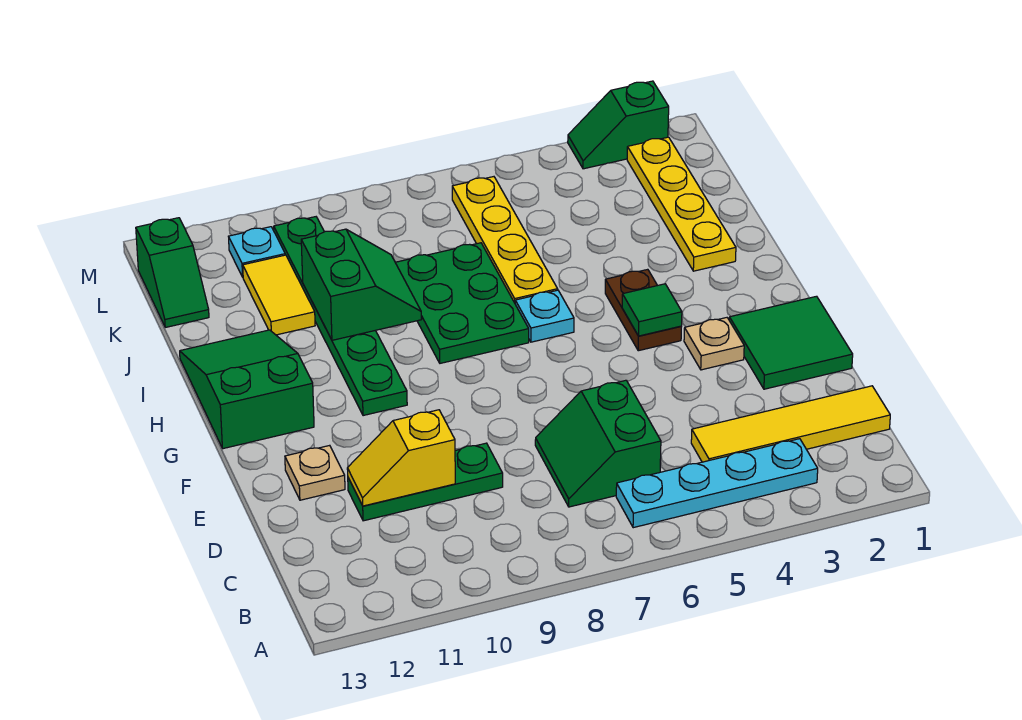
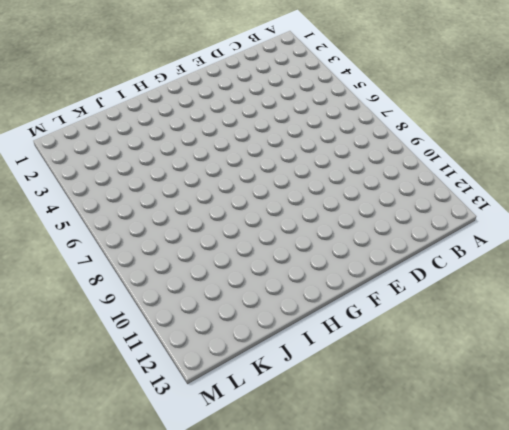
none -> cyan 1x4 plate [616,439,818,528]
none -> yellow 1x4 tile [691,386,890,462]
none -> green 2x2 slope [535,380,661,507]

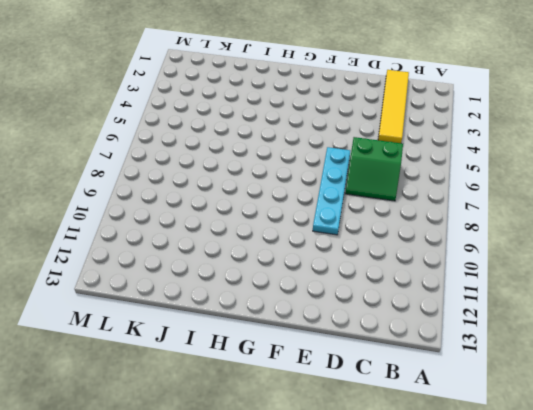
cyan 1x4 plate [313,147,350,235] -> cyan 1x4 plate moved to [616,439,818,528]
none -> green 1x3 plate [348,443,503,521]
none -> green 2x2 tile [729,296,853,389]
none -> tan 1x1 plate [285,445,345,500]

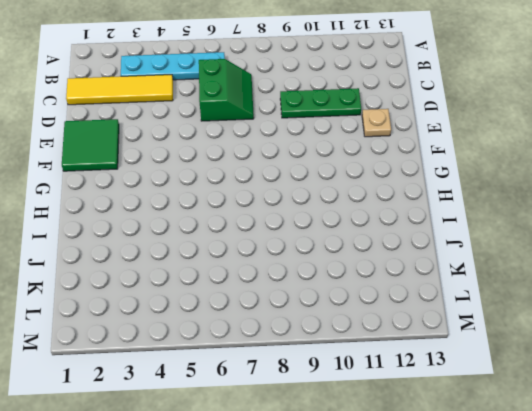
none -> tan 1x1 plate [684,318,744,370]
none -> brown 1x2 plate [605,269,681,351]
none -> green 1x6 plate [274,217,407,416]

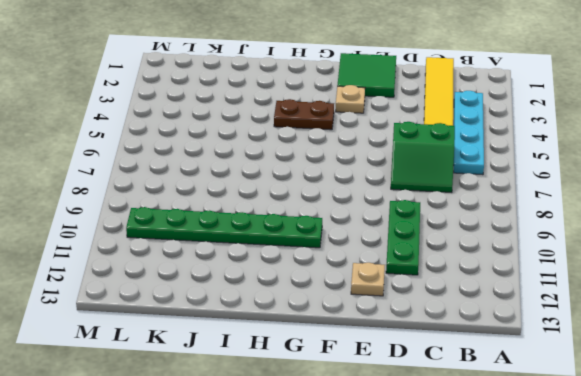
none -> green 2x3 slope [180,330,314,449]
none -> cyan 1x1 plate [515,290,574,342]
none -> green 2x3 plate [395,243,529,363]

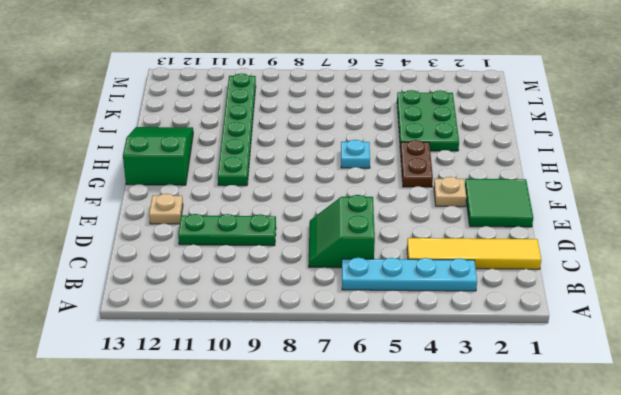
green 2x3 plate [397,90,459,151] -> green 2x3 plate moved to [395,243,529,363]
none -> yellow 1x4 plate [627,137,736,271]
none -> yellow 1x4 plate [452,177,558,303]
none -> yellow 1x2 tile [243,255,315,335]

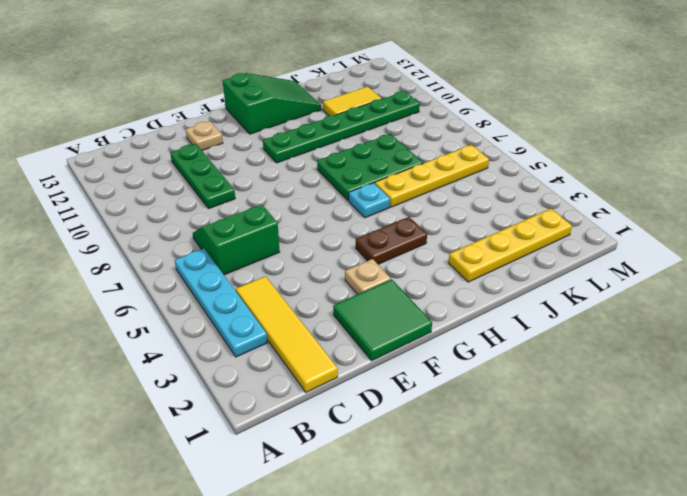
none -> green 1x2 slope [136,218,209,327]
none -> cyan 1x1 plate [228,227,285,277]
none -> green 1x2 slope [568,81,669,169]

